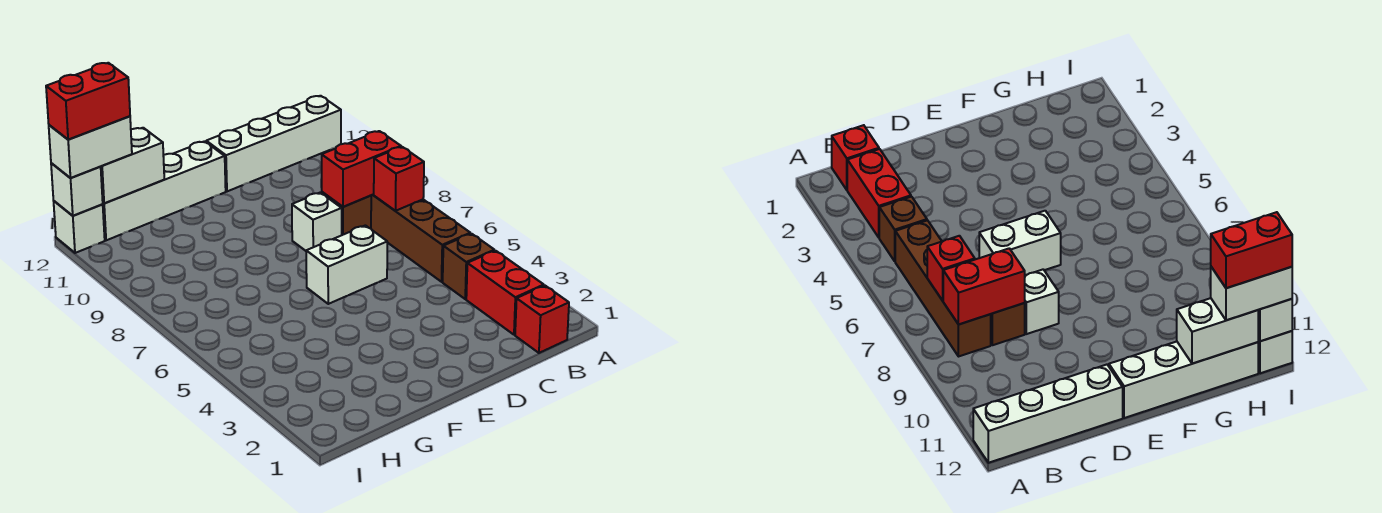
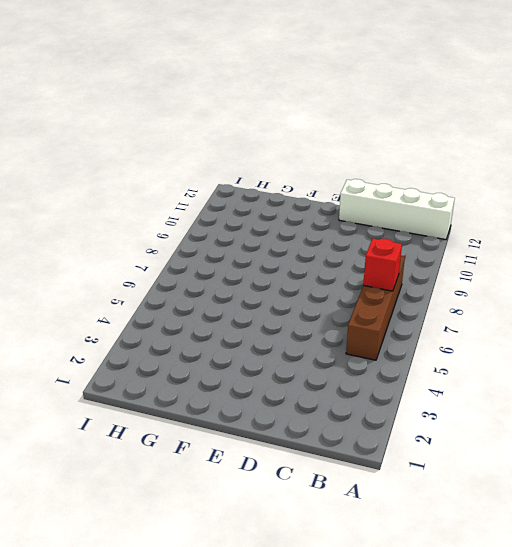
none -> red 1x1 brick [515,286,569,353]
none -> red 1x2 brick [466,251,544,335]
none -> brown 1x1 brick [443,234,494,299]

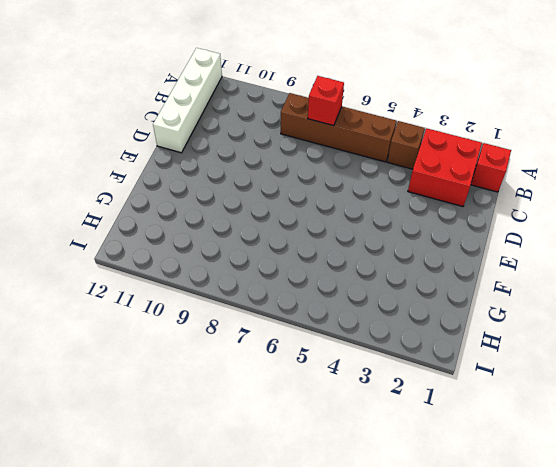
red 2x2 brick [408,128,482,207] -> red 1x2 brick [466,251,544,335]
none -> brown 1x1 brick [322,192,371,235]
none -> white 1x2 brick [306,225,387,304]
none -> white 1x1 brick [292,193,342,251]

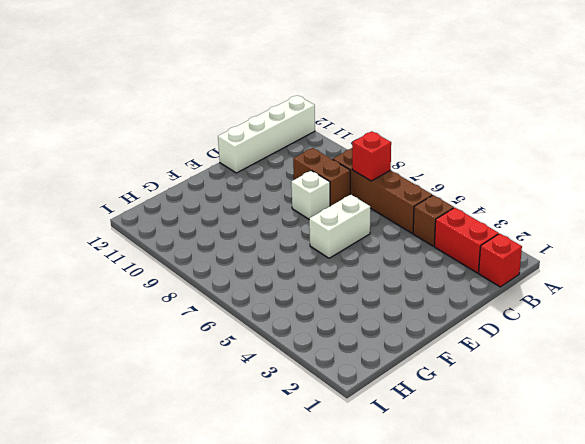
brown 1x2 brick [293,148,350,206] -> brown 1x1 brick [322,192,371,235]
none -> white 1x4 brick [102,141,226,240]
none -> white 1x1 brick [54,201,105,253]
none -> red 1x2 brick [322,131,401,207]

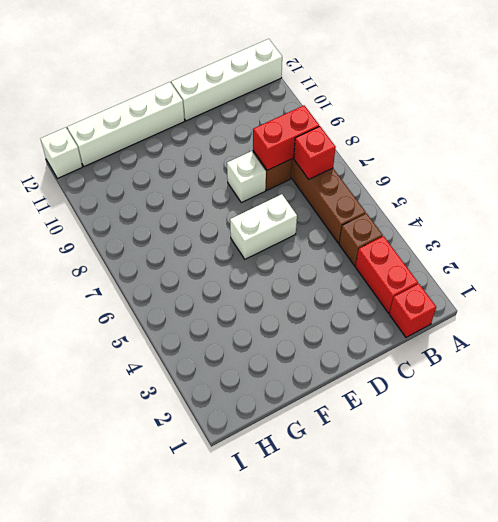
none -> white 1x2 brick [101,128,164,203]
none -> white 1x1 brick [51,163,103,216]
none -> white 1x2 brick [49,116,132,178]

